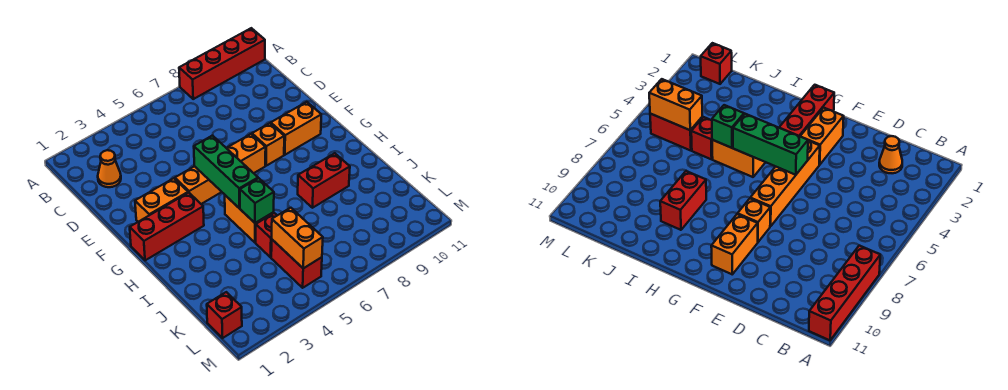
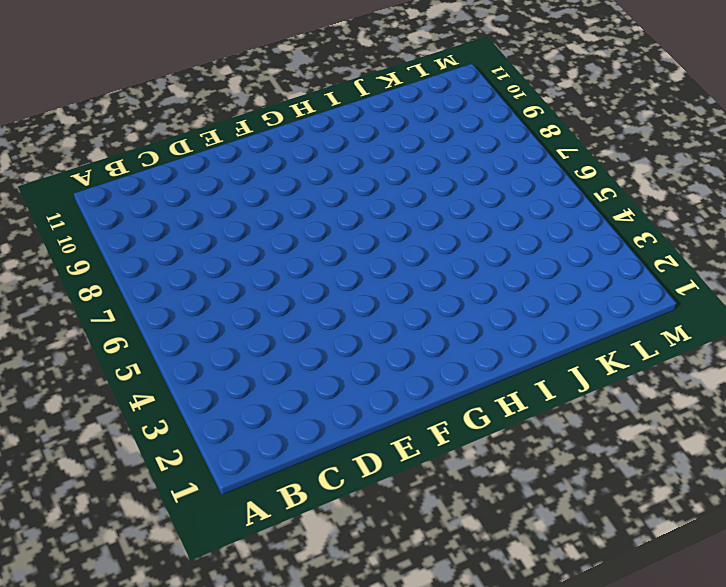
none -> red 1x4 brick [179,28,265,99]
none -> orange 1x1 cone [98,150,121,187]
none -> orange 1x2 brick [135,178,188,222]

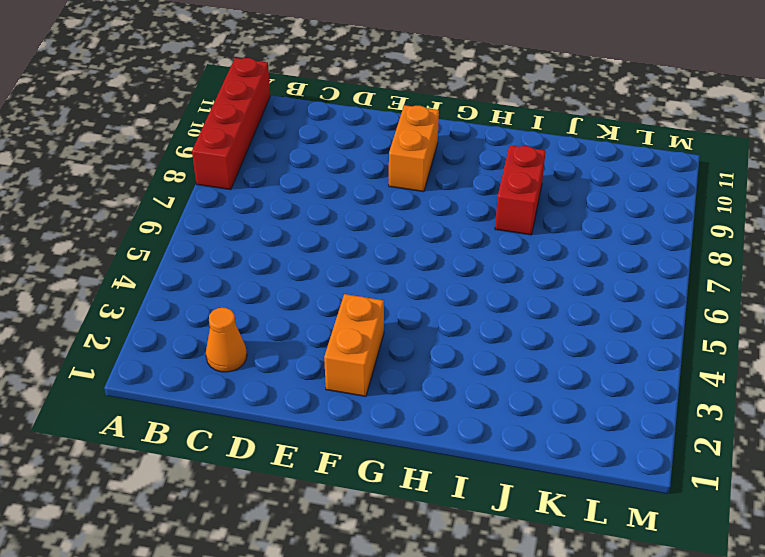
none -> orange 1x4 brick [175,134,266,204]
none -> orange 1x1 brick [252,123,284,166]
none -> red 1x3 brick [130,193,204,260]

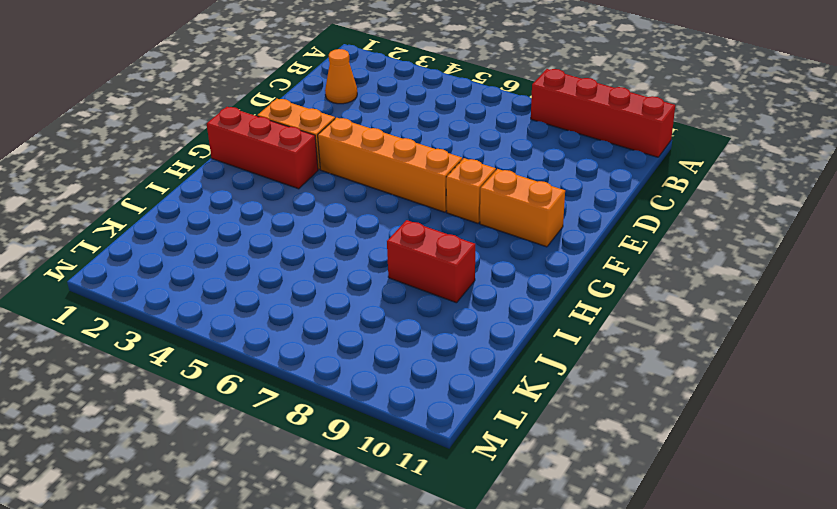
none -> orange 1x2 brick [225,195,274,243]
none -> red 1x1 brick [256,213,277,257]
none -> red 1x2 brick [271,240,322,288]

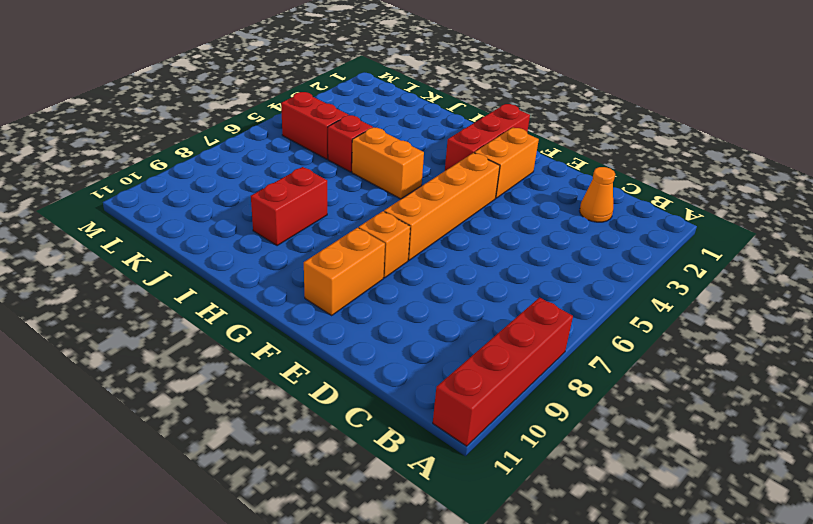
none -> red 1x1 brick [207,292,242,338]
none -> green 1x3 brick [194,135,258,208]
none -> green 1x1 brick [240,178,274,223]

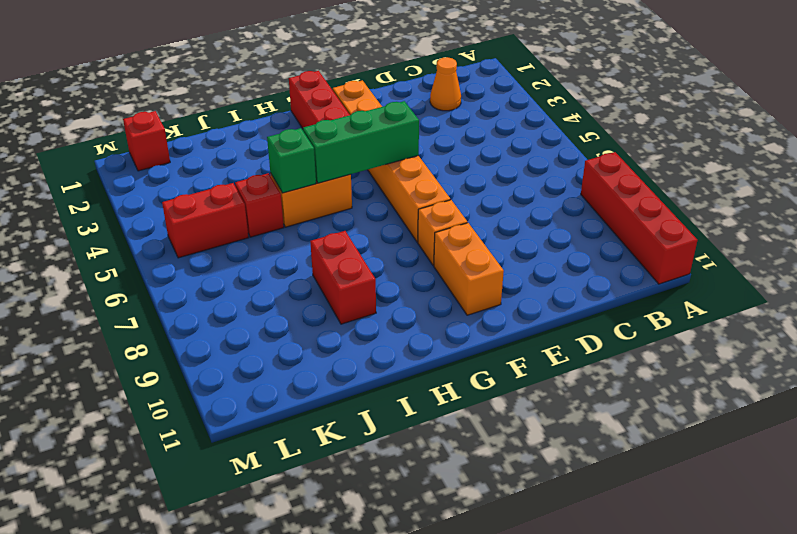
none -> orange 1x2 brick [272,208,323,268]

